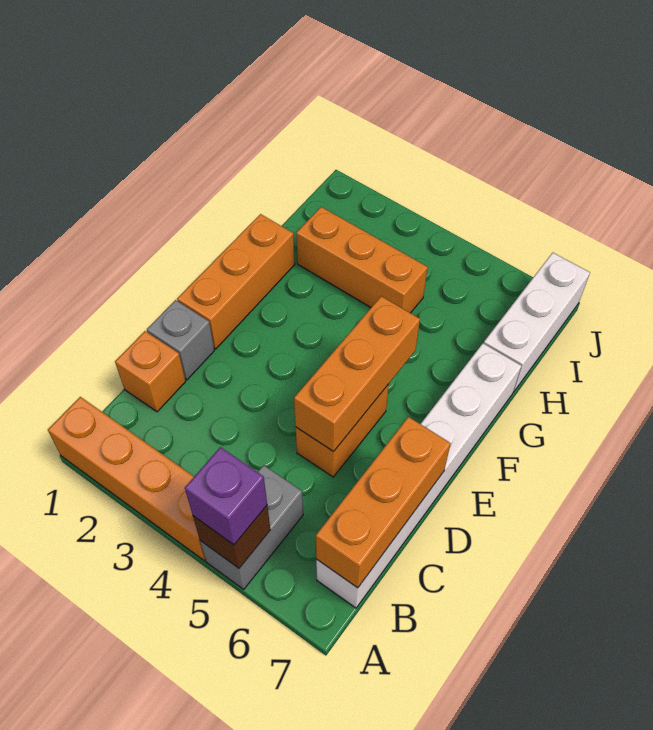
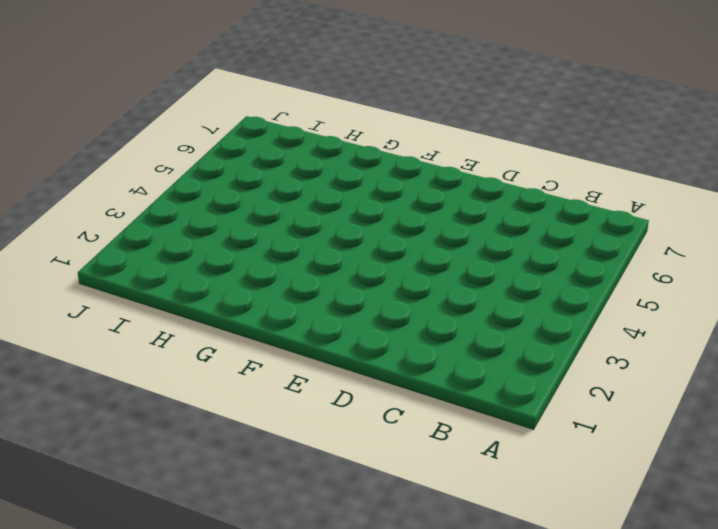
none -> orange 1x4 brick [48,397,206,561]
none -> grey 1x2 brick [200,465,303,589]
none -> white 1x6 brick [316,343,521,608]

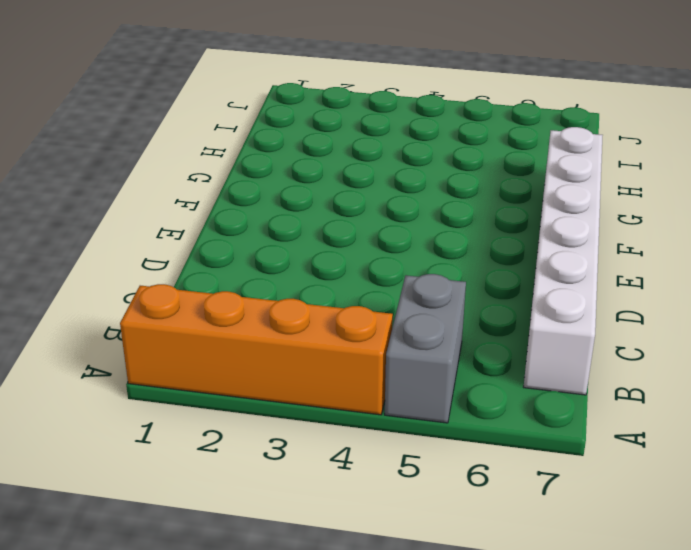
none -> orange 1x1 brick [115,331,186,412]
none -> grey 1x1 brick [147,300,214,380]
none -> orange 1x2 brick [296,384,389,477]

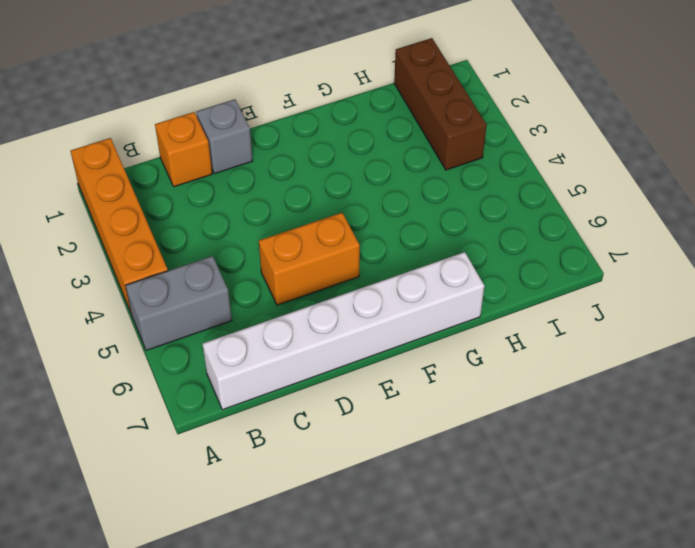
brown 1x3 brick [394,38,486,170] -> none
none -> orange 1x3 brick [177,214,295,349]
none -> orange 1x3 brick [296,207,428,313]
none -> white 1x3 brick [484,253,590,392]

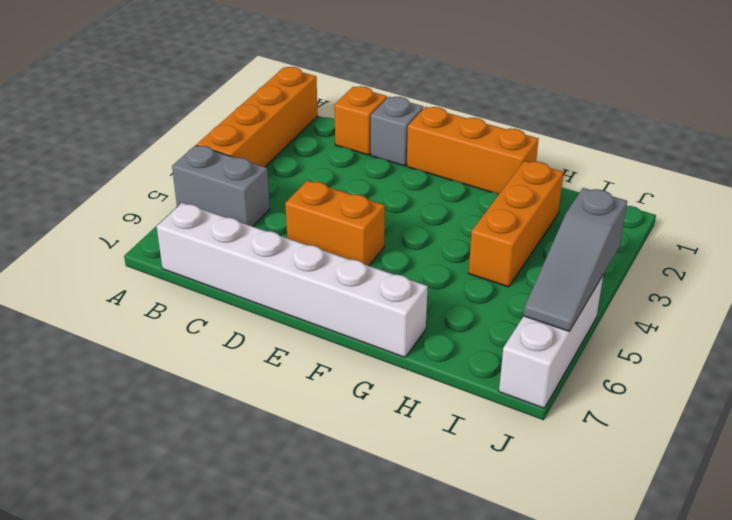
grey 1x3 slope [523,188,627,331] -> none
white 1x3 brick [499,276,603,408] -> white 1x3 brick turned to [484,253,590,392]
none -> brown 1x1 brick [193,506,270,568]
none -> orange 1x3 brick [316,417,451,588]
none -> orange 1x3 brick [294,296,420,452]

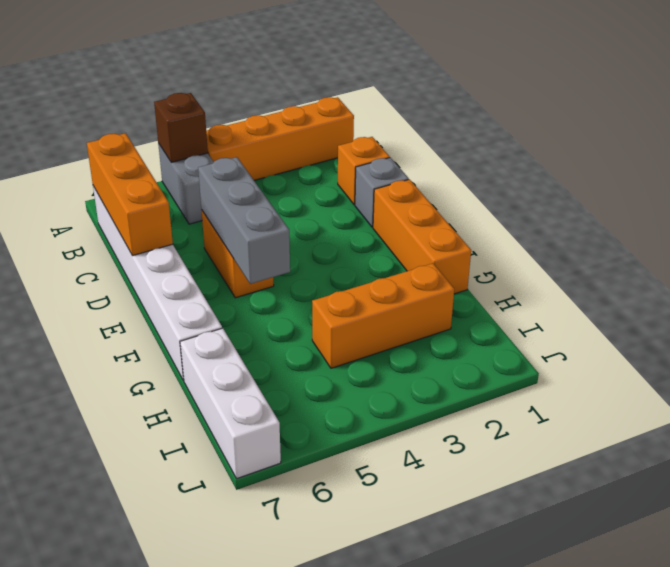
grey 1x3 brick [198,157,290,284] -> orange 1x3 brick [294,296,420,452]
none -> purple 1x1 brick [185,447,267,545]

